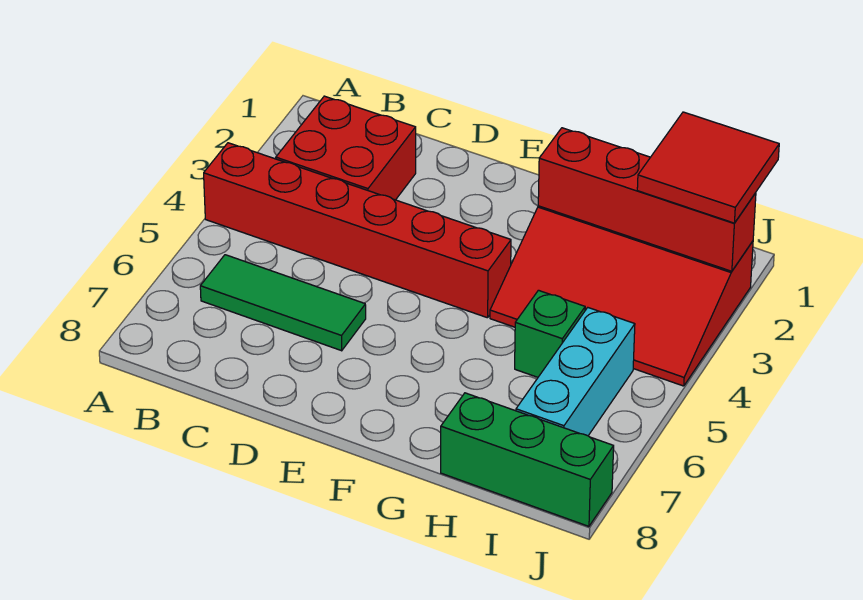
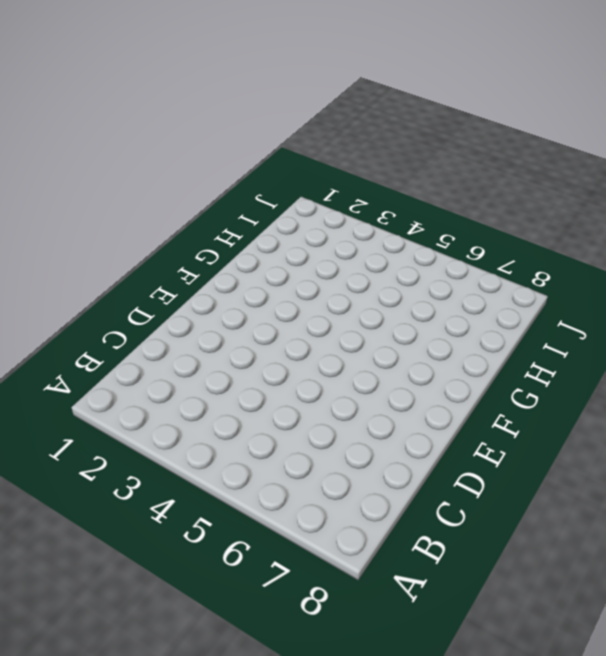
none -> red 1x6 brick [204,143,511,318]
none -> red 2x2 brick [276,96,416,200]

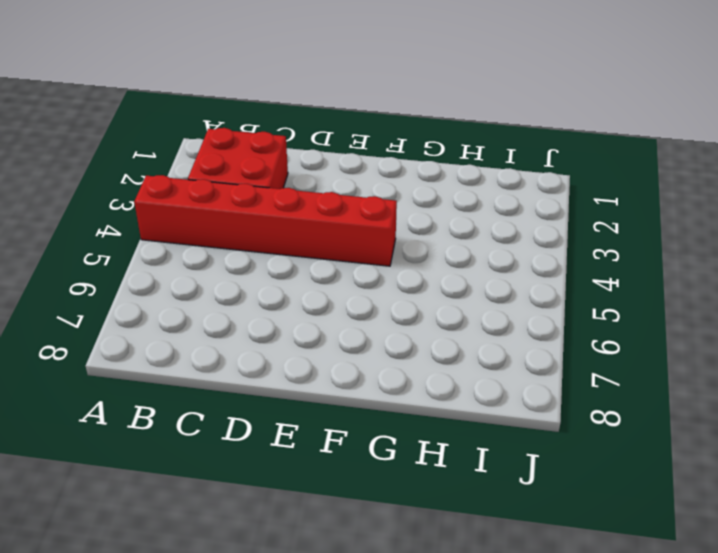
none -> green 1x3 tile [200,255,366,351]
none -> red 3x4 slope [490,206,753,386]

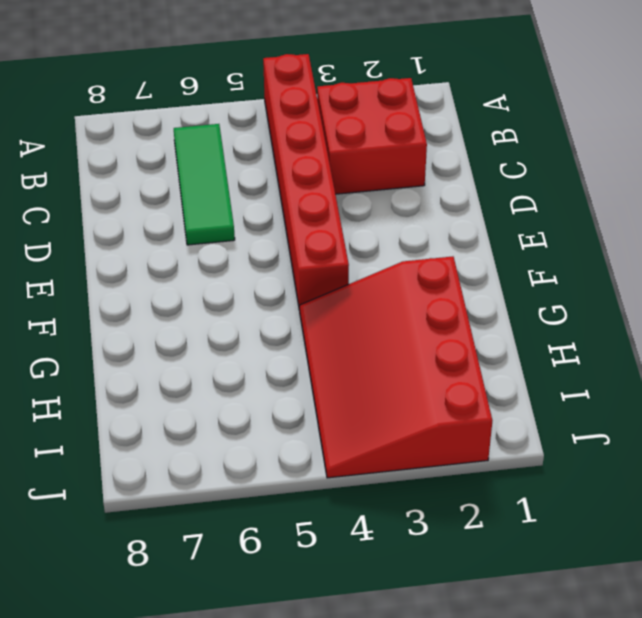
none -> green 1x1 brick [515,290,585,377]
none -> green 1x3 brick [441,393,614,526]

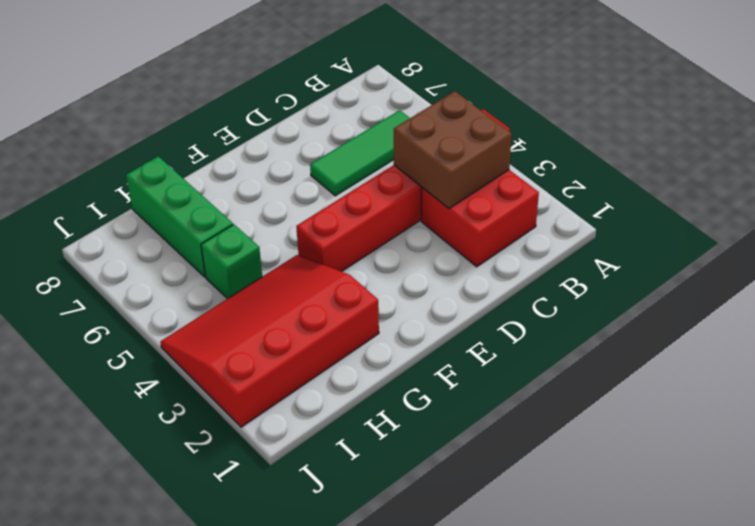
brown 2x2 brick [394,91,512,209] -> none
green 1x3 brick [126,156,233,277] -> green 1x3 brick turned to [441,393,614,526]
none -> cyan 1x3 brick [516,308,635,436]
none -> red 1x4 brick [538,128,756,271]

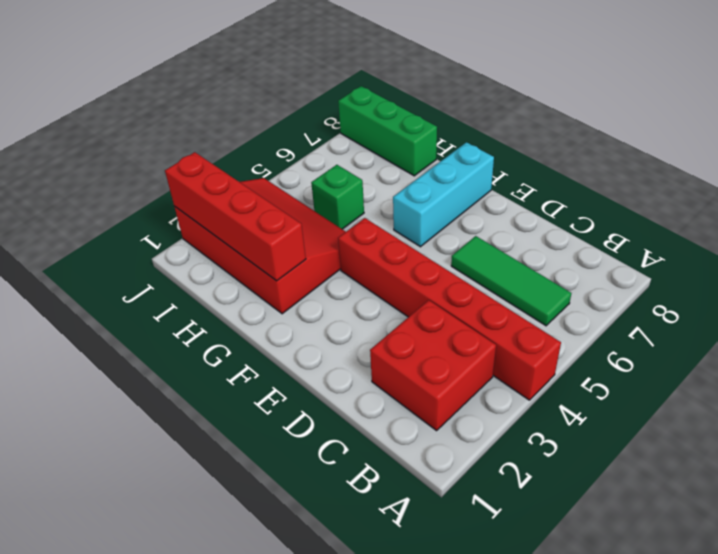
cyan 1x3 brick [393,142,494,247] -> cyan 1x3 brick moved to [516,308,635,436]
none -> red 2x2 tile [637,112,779,223]

